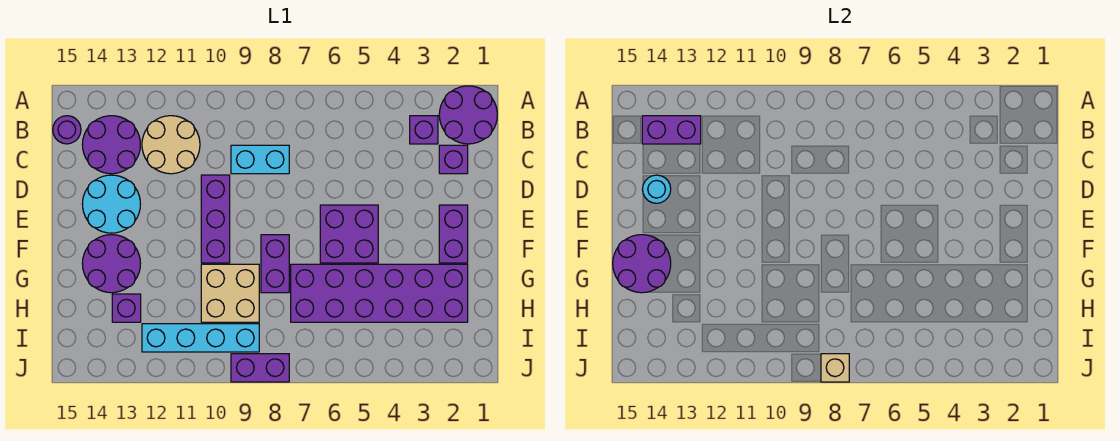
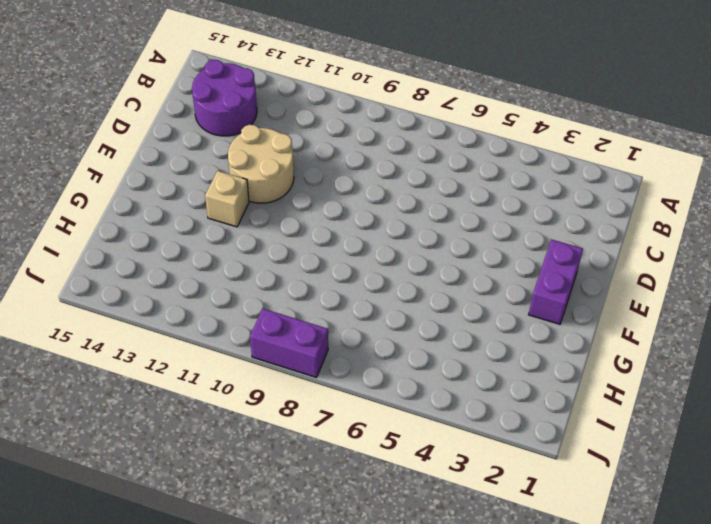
tan 2x2 round brick [228,125,294,203] -> tan 2x2 round brick moved to [142,116,200,174]
tan 1x1 brick [205,171,249,227] -> tan 1x1 brick moved to [821,354,849,382]
none -> purple 2x2 round brick [439,86,497,144]
none -> purple 1x1 brick [410,116,438,144]
none -> purple 1x1 round brick [53,116,81,144]

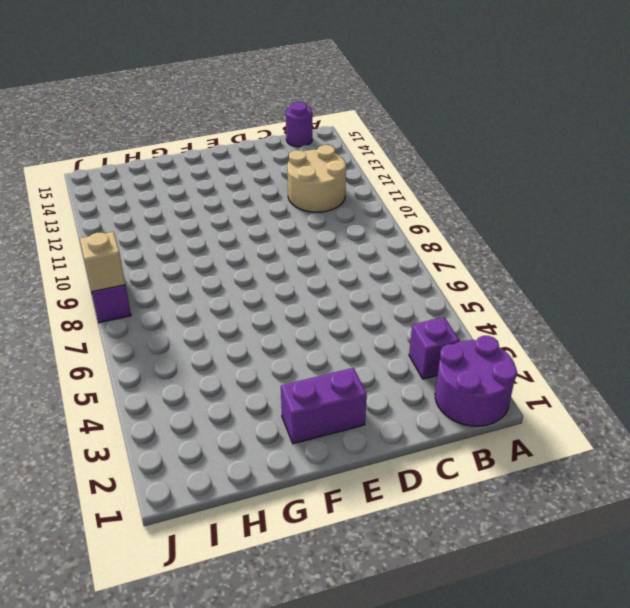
none -> purple 2x2 round brick [82,116,140,174]
none -> purple 1x1 brick [439,145,468,174]
none -> cyan 1x2 brick [231,145,289,174]

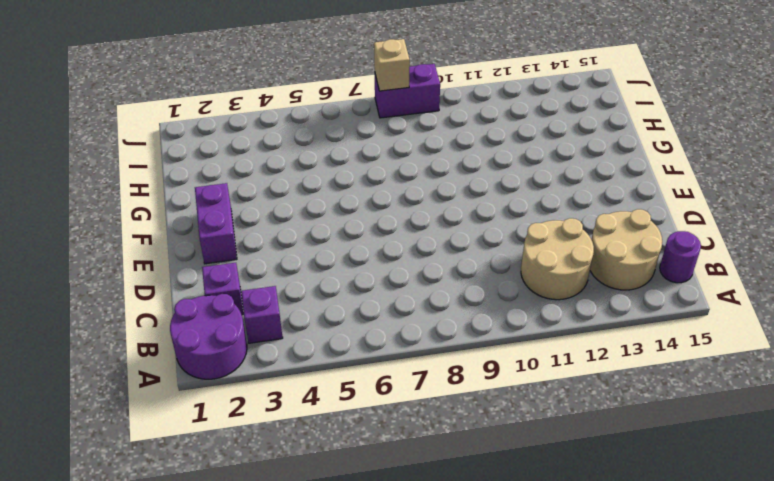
tan 2x2 round brick [590,209,662,290] -> purple 2x2 round brick [82,116,140,174]
none -> cyan 1x2 brick [231,145,289,174]
none -> purple 1x3 brick [201,175,230,263]
none -> cyan 2x2 round brick [82,175,140,233]

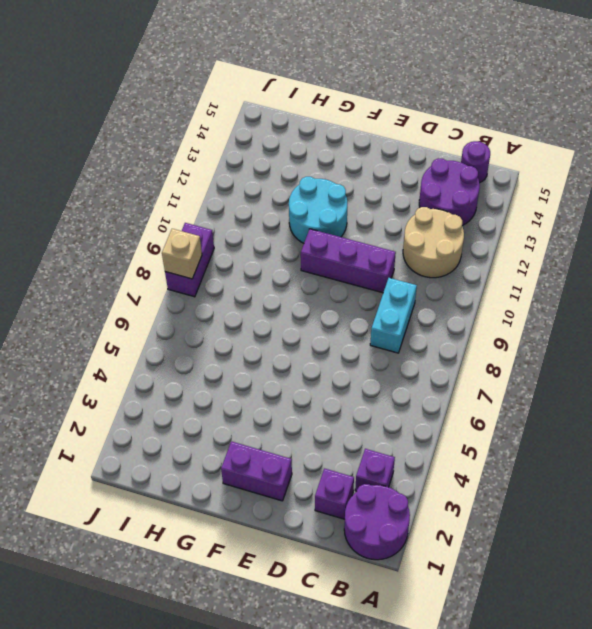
cyan 2x2 round brick [289,177,347,243] -> cyan 2x2 round brick moved to [82,175,140,233]
none -> purple 2x2 brick [320,205,378,263]
none -> purple 1x2 brick [261,235,289,293]
none -> purple 2x2 round brick [82,235,140,293]

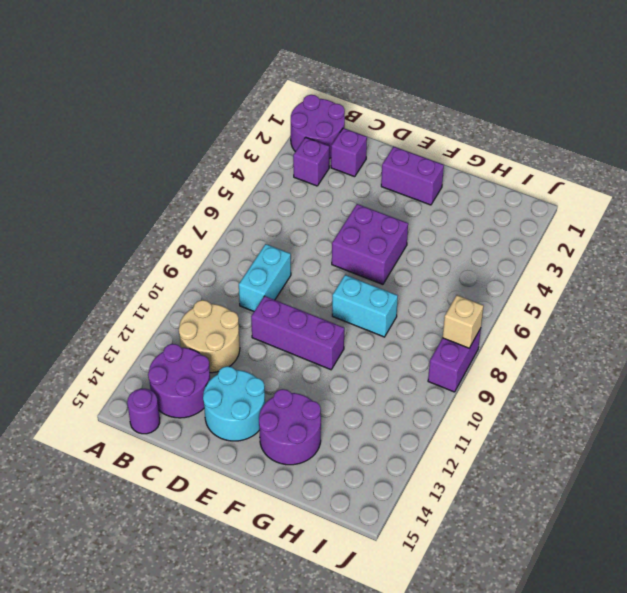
cyan 1x2 brick [332,275,398,337] -> purple 1x2 brick [261,235,289,293]
none -> purple 2x6 brick [291,264,468,322]
none -> tan 2x2 brick [201,264,259,322]
none -> purple 1x1 brick [112,294,141,322]

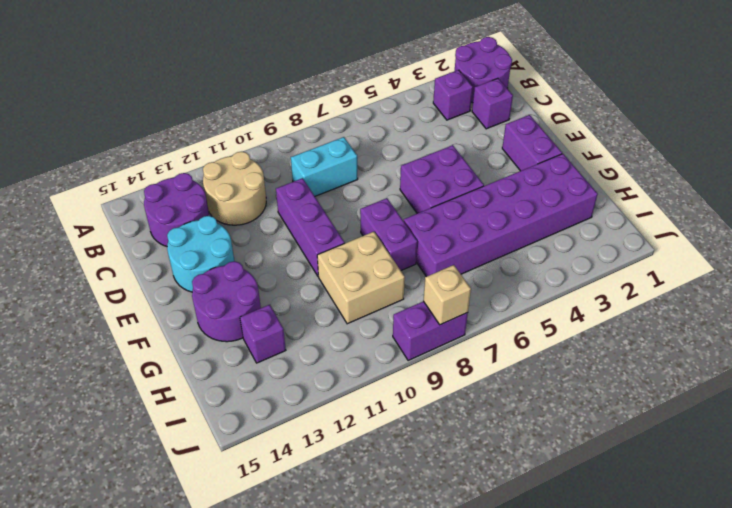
none -> purple 1x1 round brick [53,116,81,144]
none -> cyan 1x4 brick [142,324,259,352]
none -> purple 1x2 brick [642,116,701,144]

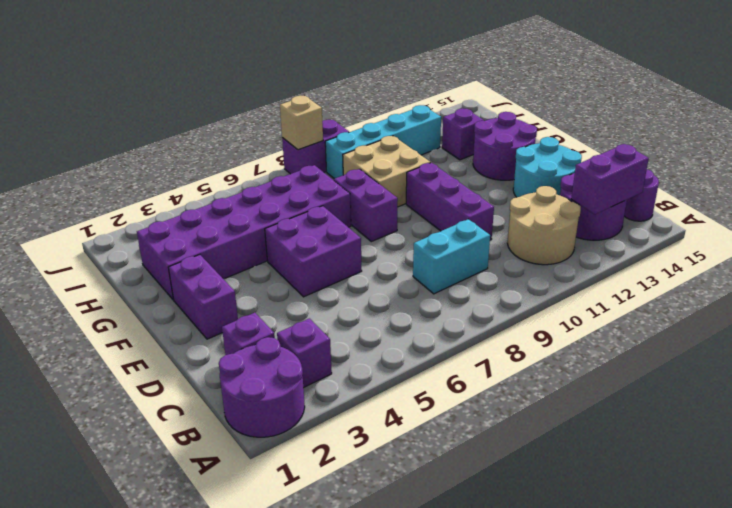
none -> cyan 1x1 round brick [642,175,671,203]
none -> purple 2x2 round brick [613,235,671,293]

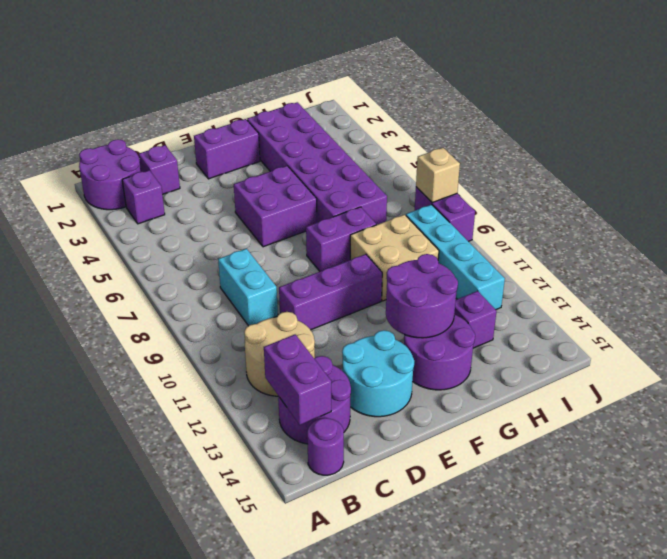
purple 2x2 round brick [386,254,458,338] -> purple 2x2 round brick moved to [613,235,671,293]
none -> cyan 1x1 round brick [642,175,671,203]

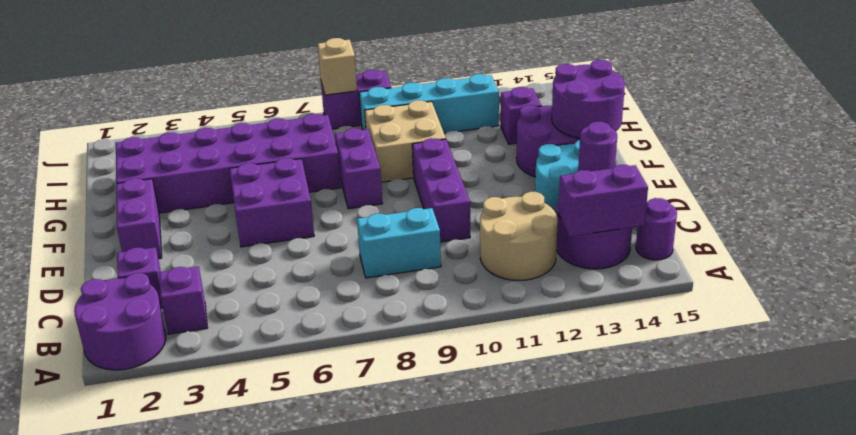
purple 1x1 round brick [578,122,617,171] -> cyan 1x1 round brick [642,175,671,203]

